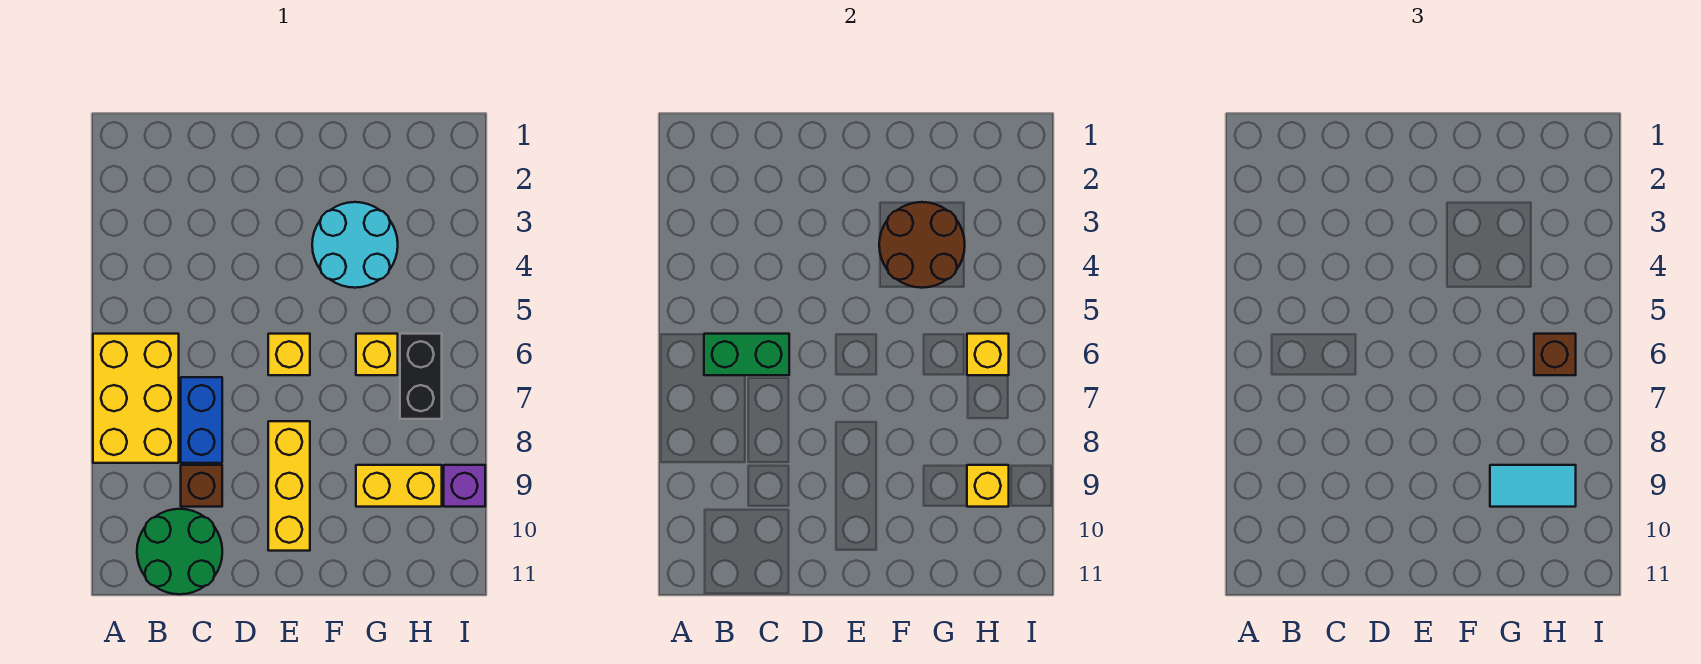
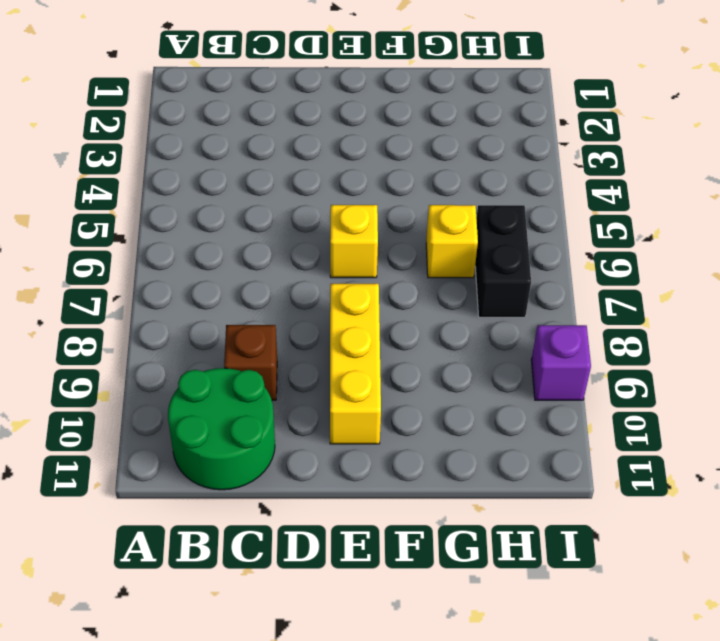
none -> yellow 2x3 brick [93,334,179,463]
none -> blue 1x2 brick [181,377,222,463]
none -> cyan 2x2 round brick [312,202,398,288]

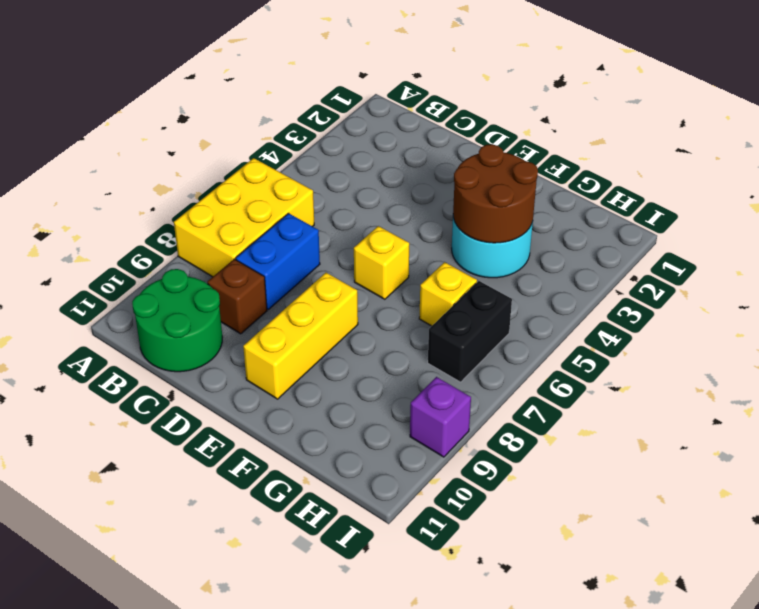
none -> yellow 1x2 brick [356,465,442,507]
none -> green 1x2 brick [704,334,789,375]
none -> yellow 1x1 brick [967,334,1009,375]

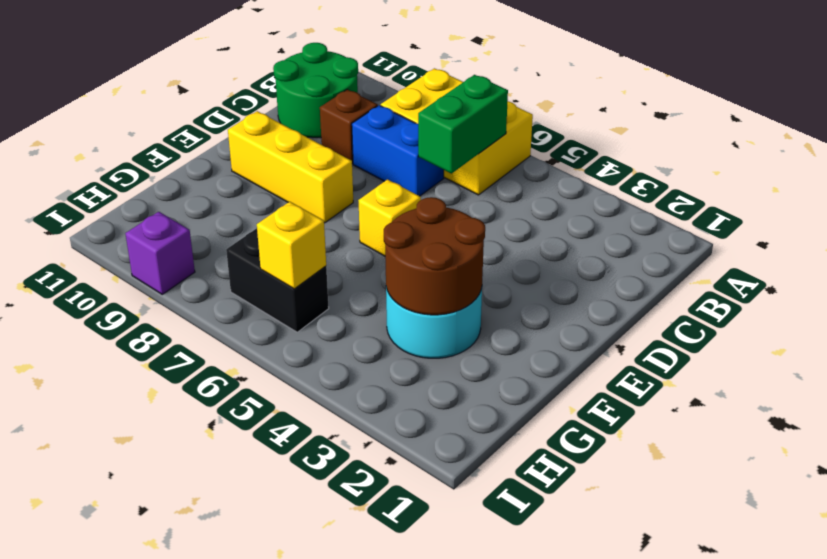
none -> yellow 1x1 brick [356,334,398,375]
none -> yellow 1x2 brick [356,465,442,507]
none -> yellow 1x1 brick [967,465,1009,507]

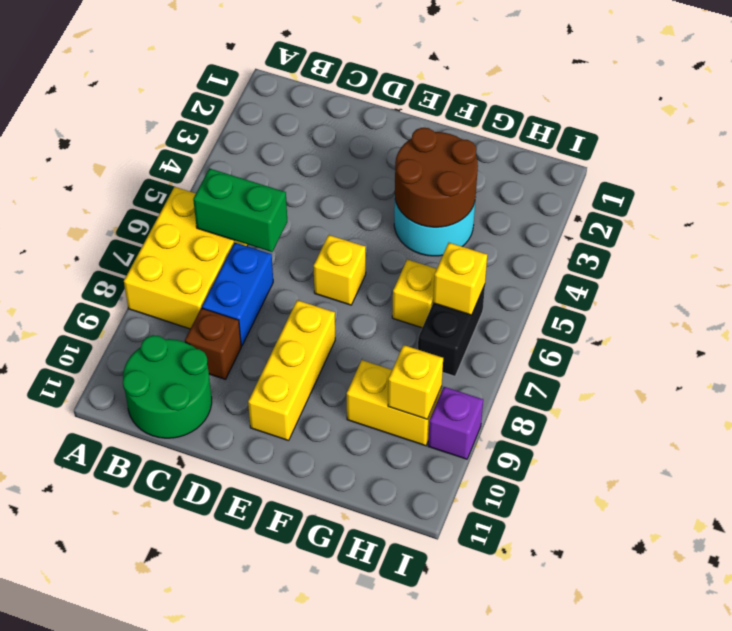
none -> cyan 1x2 tile [1490,465,1576,507]
none -> brown 1x1 brick [1534,334,1576,375]

